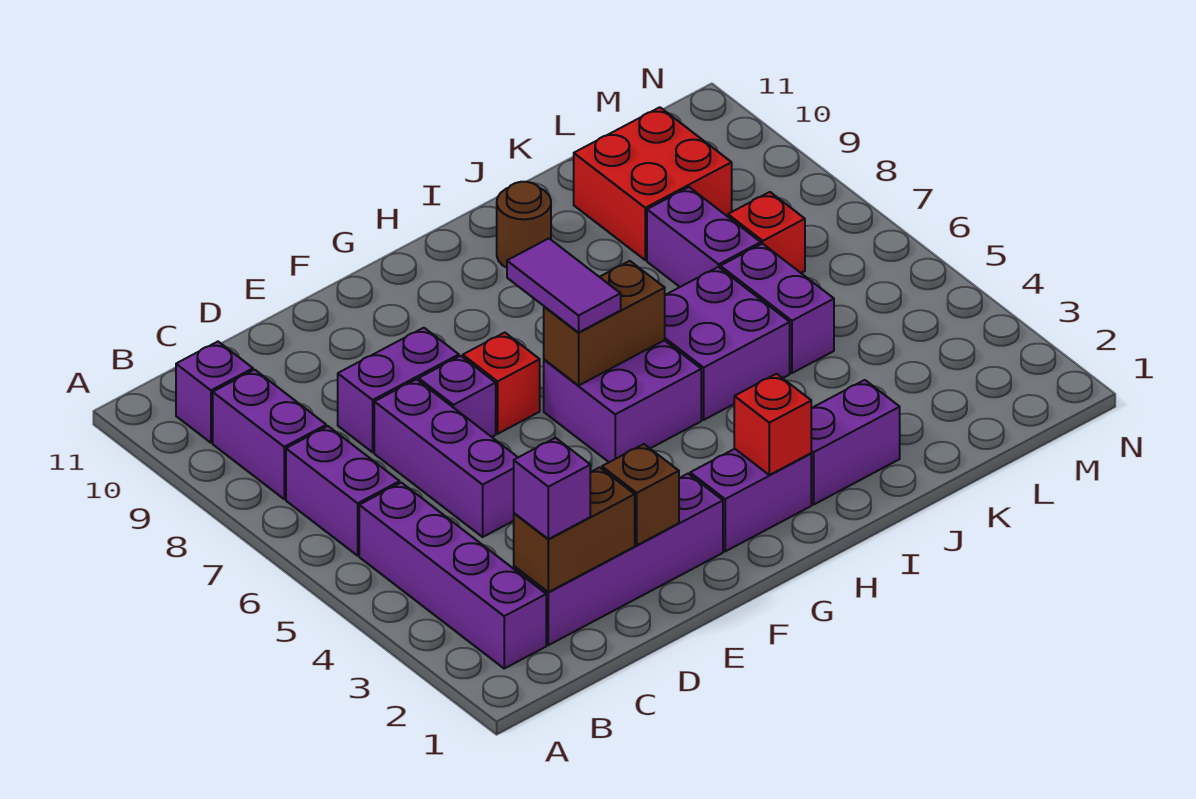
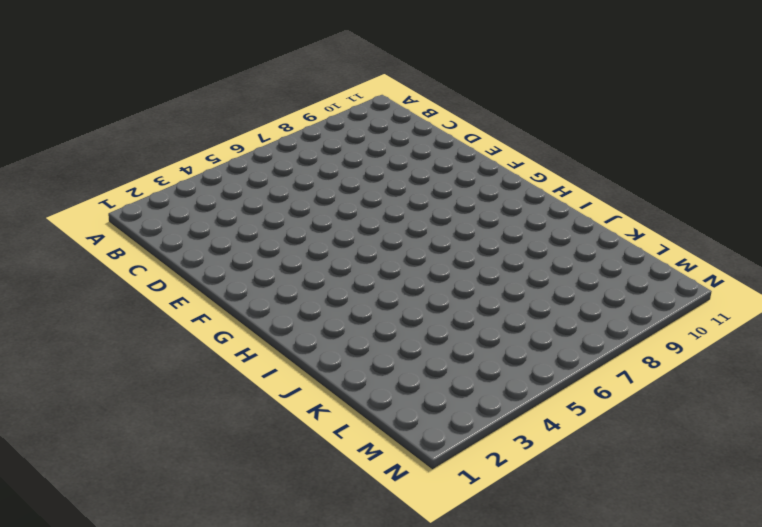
none -> purple 1x4 brick [359,483,546,668]
none -> purple 1x2 brick [286,426,400,556]
none -> purple 1x2 brick [213,370,326,499]

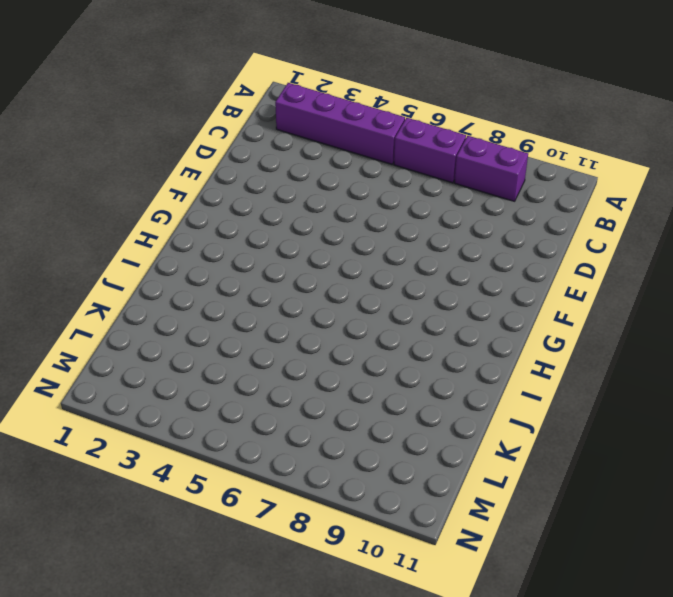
none -> purple 1x1 brick [176,342,253,443]
none -> purple 1x4 brick [514,474,723,645]
none -> purple 1x3 brick [374,379,518,537]

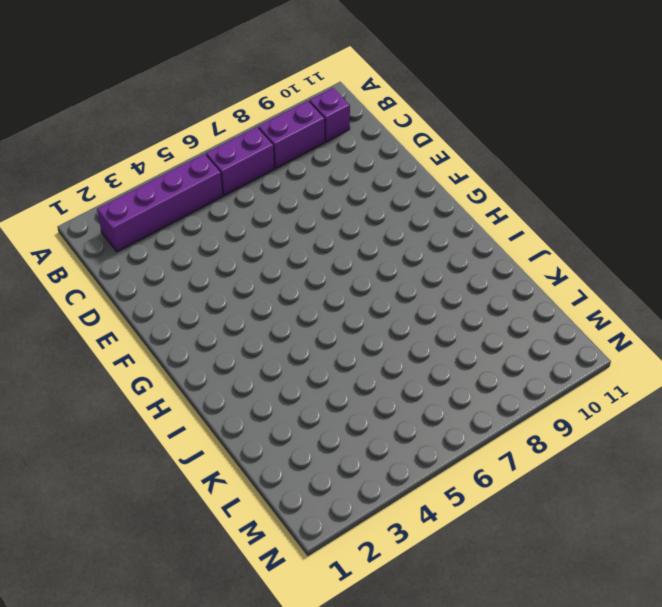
none -> purple 1x4 brick [514,474,723,645]
none -> purple 1x3 brick [374,379,518,537]
none -> purple 1x2 brick [338,328,459,452]

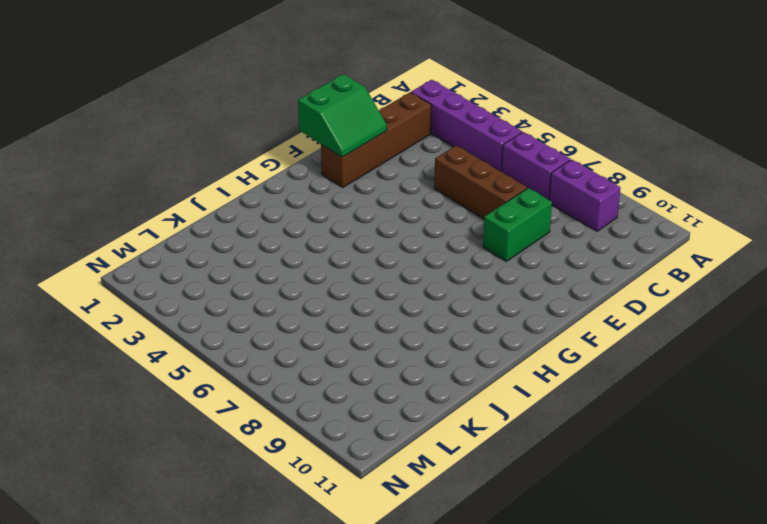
brown 1x4 brick [321,92,431,187] -> purple 1x4 brick [514,474,723,645]
brown 1x3 brick [434,145,527,219] -> purple 1x3 brick [374,379,518,537]
green 1x2 brick [483,188,552,261] -> purple 1x2 brick [338,328,459,452]
green 2x2 slope [298,74,387,157] -> brown 1x1 brick [602,444,679,545]
none -> purple 1x1 brick [176,342,253,443]
none -> purple 1x1 brick [419,356,496,437]
none -> red 1x1 brick [463,333,540,434]

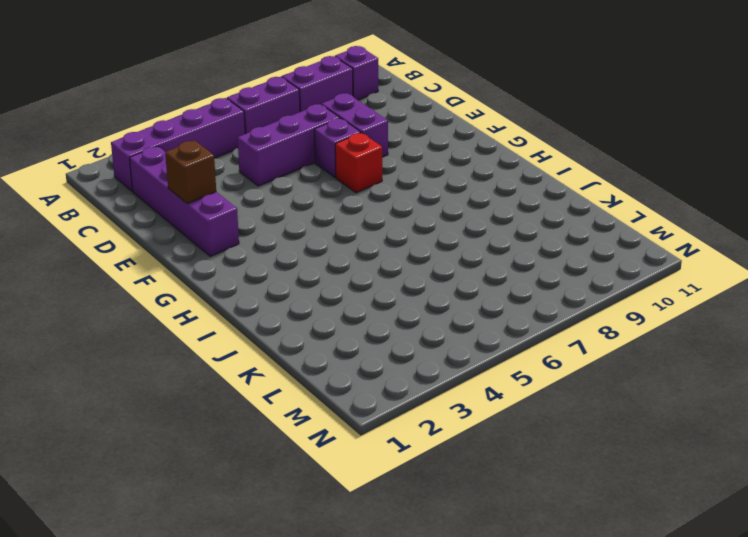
none -> purple 1x2 brick [690,449,811,551]
none -> purple 2x2 brick [544,340,701,462]
none -> purple 1x2 brick [811,380,900,505]

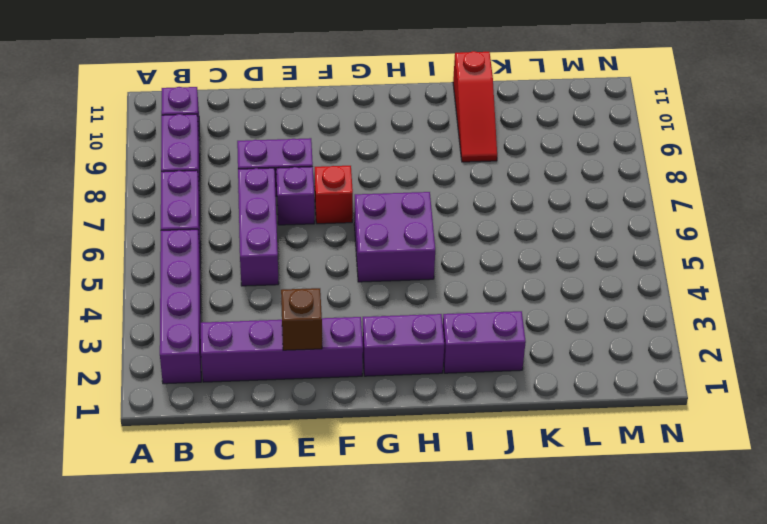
red 1x3 slope [453,51,497,162] -> none
none -> purple 2x2 brick [665,267,790,420]
none -> brown 1x1 round brick [497,182,551,268]
none -> purple 1x2 brick [720,243,834,373]

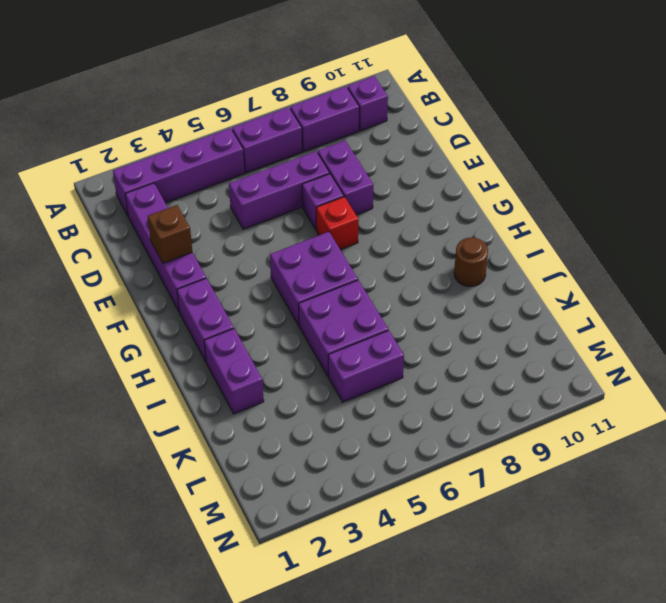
none -> purple 1x2 brick [647,187,761,287]
none -> red 2x2 brick [574,107,732,260]
none -> red 1x1 brick [728,192,805,273]

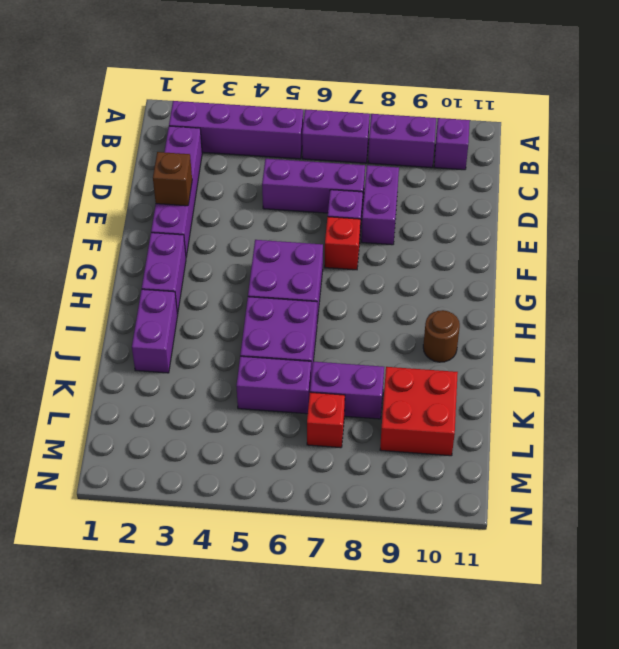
none -> brown 1x2 brick [514,467,635,592]
none -> brown 1x2 brick [544,261,665,386]
none -> red 1x1 brick [734,374,811,475]

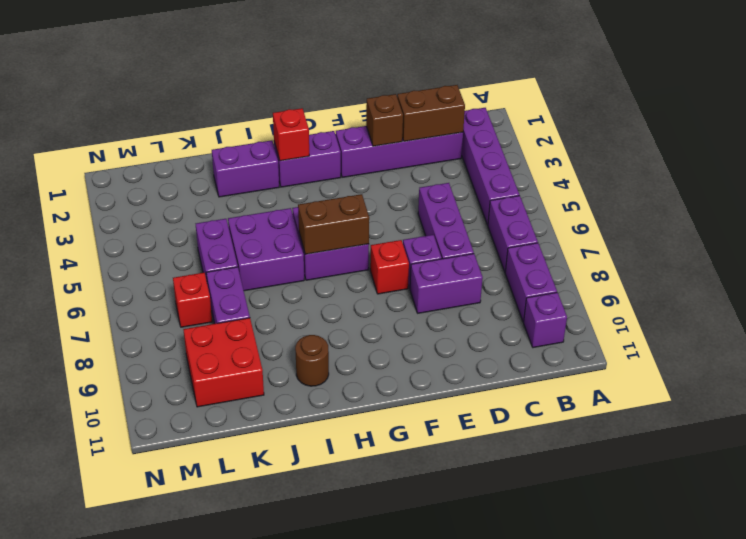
none -> purple 1x1 brick [514,438,590,539]
none -> purple 1x2 tile [507,239,621,332]

